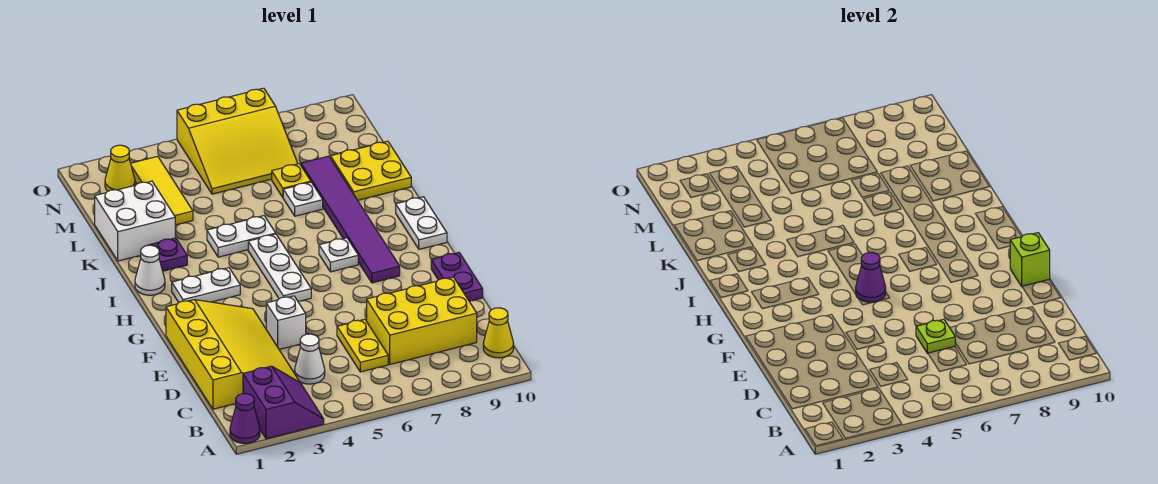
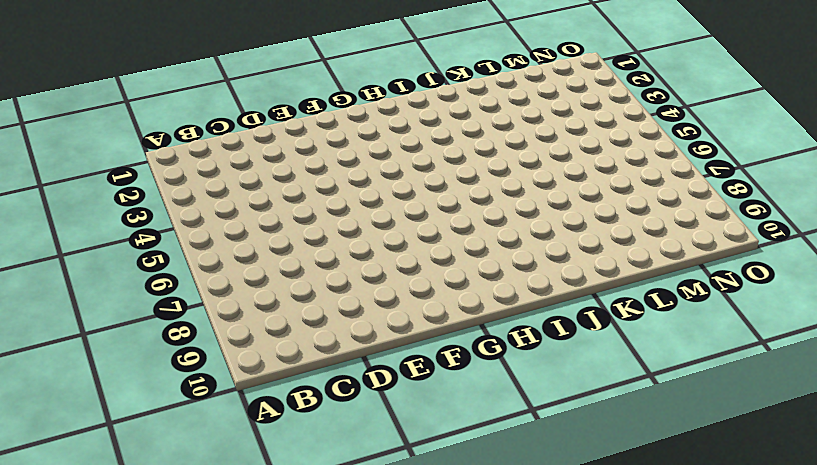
none -> purple 1x1 cone [230,394,260,444]
none -> purple 2x2 slope [243,366,324,439]
none -> yellow 1x1 cone [483,308,514,358]

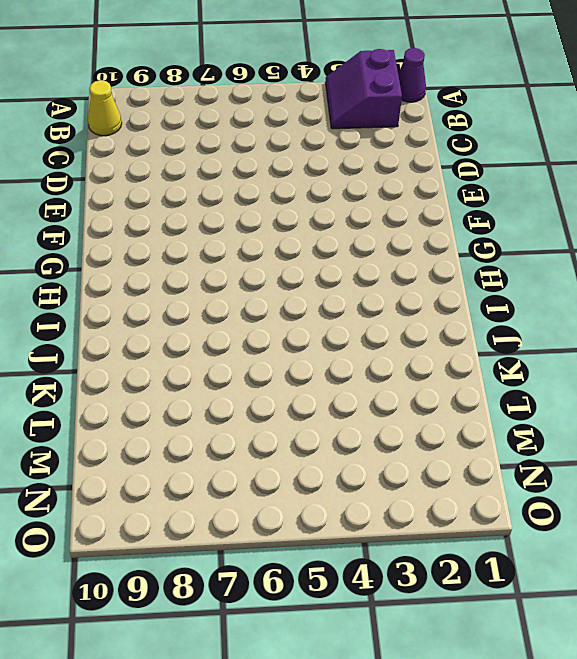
none -> yellow 3x4 slope [166,300,300,409]
none -> white 1x1 cone [295,334,325,384]
none -> yellow 1x2 plate [337,319,388,372]

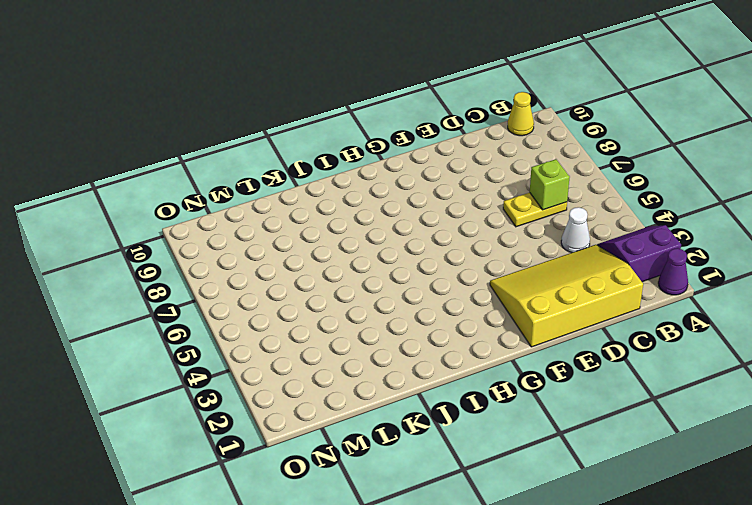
lime 1x1 brick [530,159,570,210] -> lime 1x1 brick moved to [1010,233,1050,286]
none -> yellow 2x3 brick [367,277,477,364]
none -> white 1x1 brick [266,296,306,349]
none -> purple 1x2 plate [431,253,483,301]

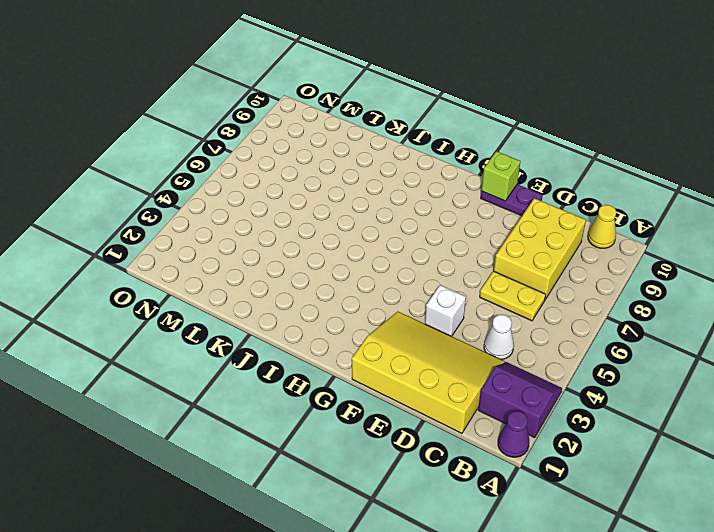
none -> white 1x3 plate [248,234,311,302]
none -> purple 1x6 tile [301,156,400,283]
none -> white 1x2 plate [172,268,240,302]

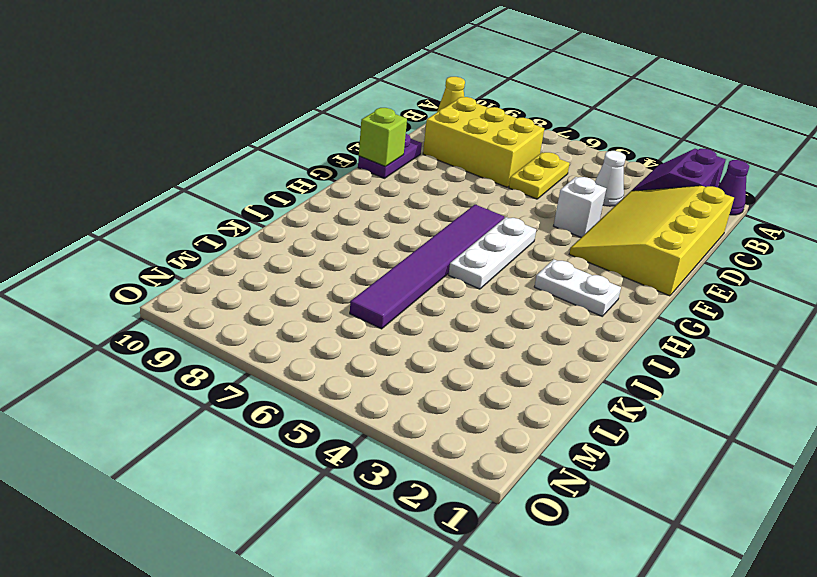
purple 1x6 tile [350,205,504,329] -> purple 1x6 tile moved to [301,156,400,283]
none -> white 1x1 plate [319,238,358,272]
none -> white 1x2 plate [396,197,447,249]
none -> white 1x1 cone [135,245,165,295]

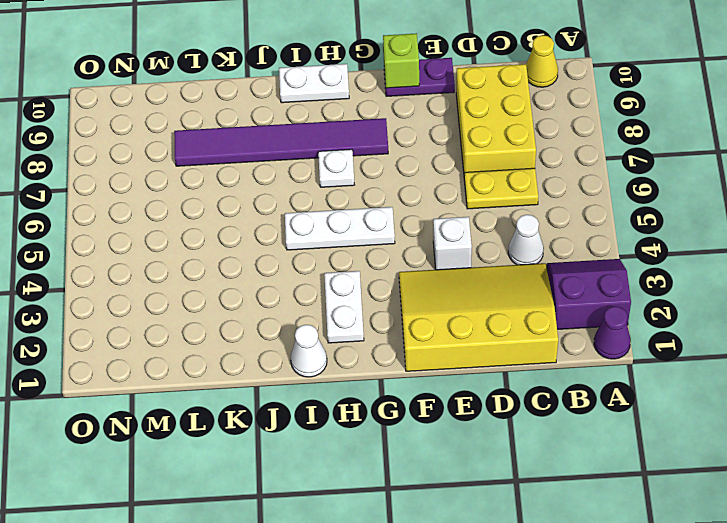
none -> purple 1x1 plate [148,238,187,271]
none -> white 1x2 plate [207,216,276,257]
none -> white 2x2 brick [95,181,175,261]

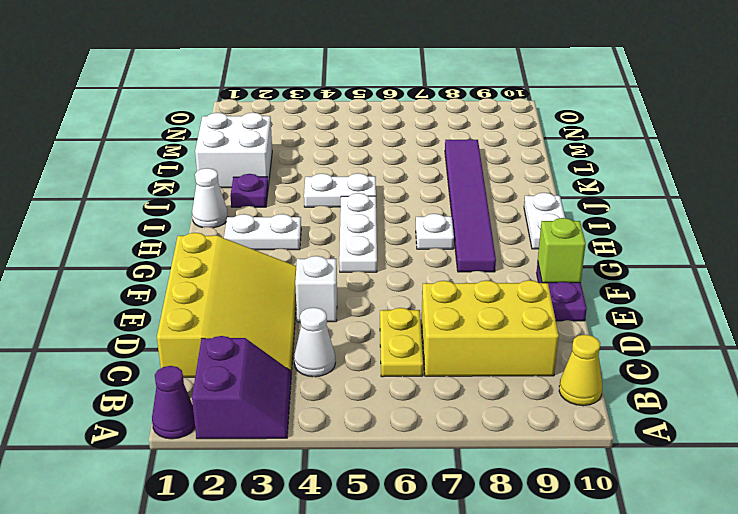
none -> white 1x1 plate [283,182,323,216]
none -> yellow 2x2 plate [331,141,411,200]
none -> yellow 1x3 tile [131,156,193,225]

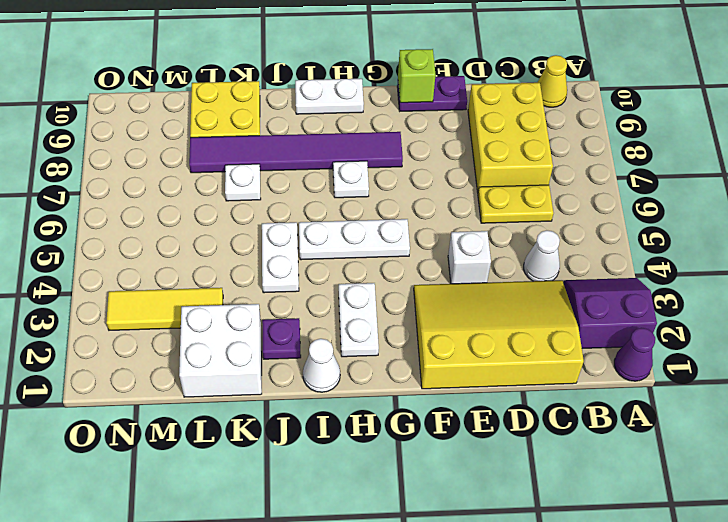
none -> yellow 1x1 plate [272,164,311,197]
none -> yellow 3x3 slope [177,88,298,194]
none -> yellow 1x1 cone [105,145,135,191]

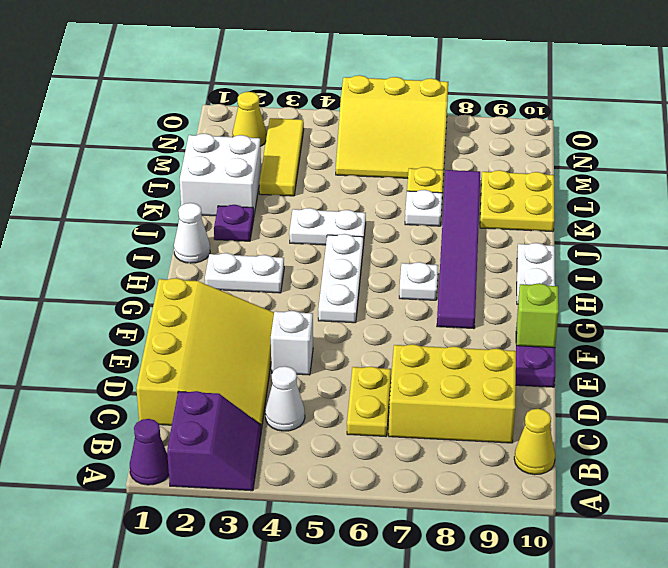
none -> lime 1x1 plate [916,319,955,353]
none -> purple 1x1 cone [856,253,886,303]

